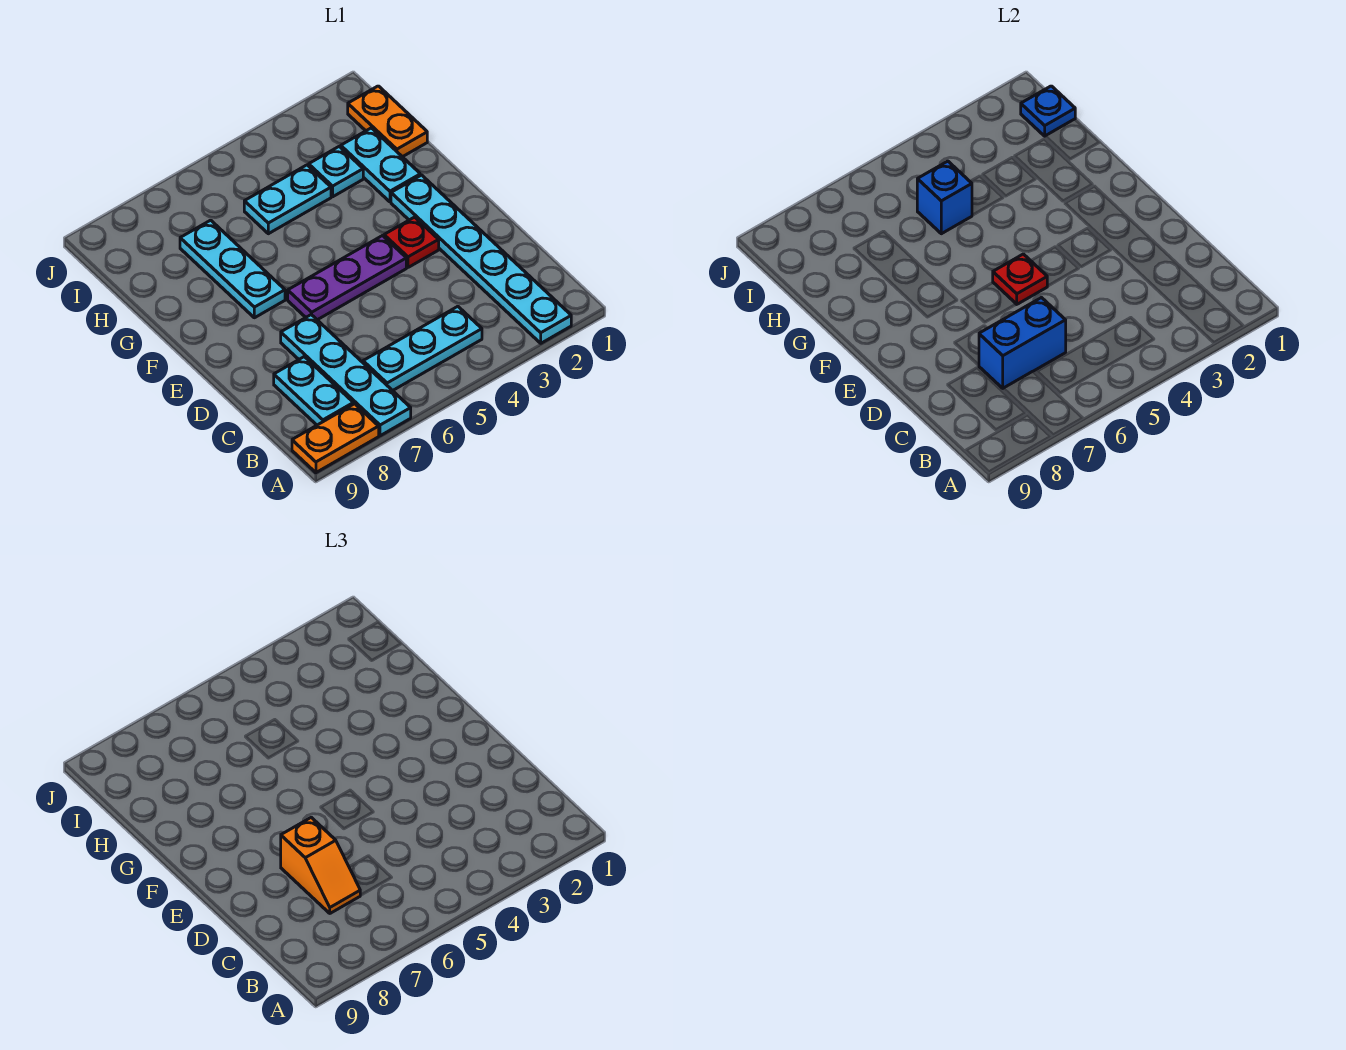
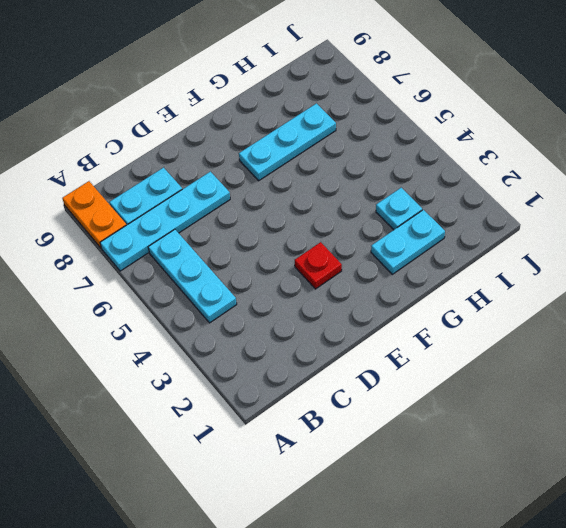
none -> cyan 1x6 plate [391,175,571,343]
none -> purple 1x3 plate [288,236,406,320]
none -> orange 1x2 plate [348,86,427,157]

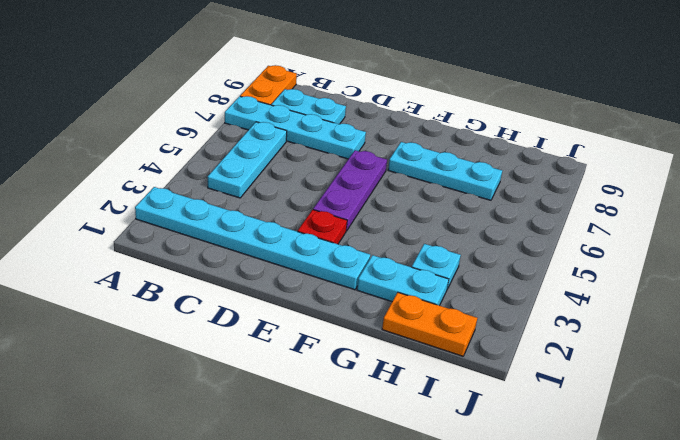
none -> cyan 1x2 plate [244,165,331,234]
none -> blue 1x2 brick [979,298,1066,388]
none -> red 1x1 plate [993,254,1047,304]

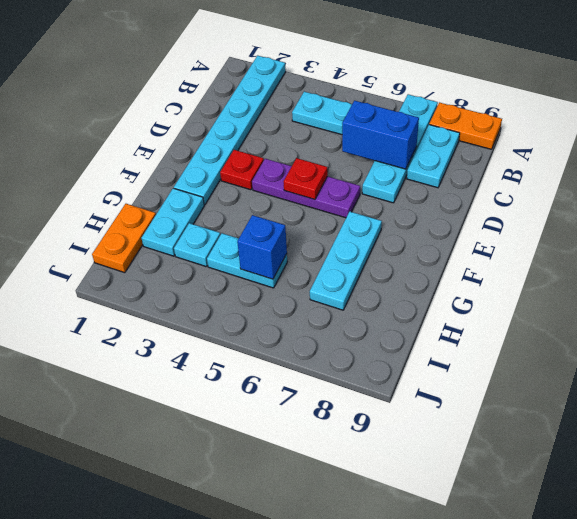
none -> blue 1x1 plate [1021,86,1075,136]
none -> orange 1x2 slope [281,817,360,913]

